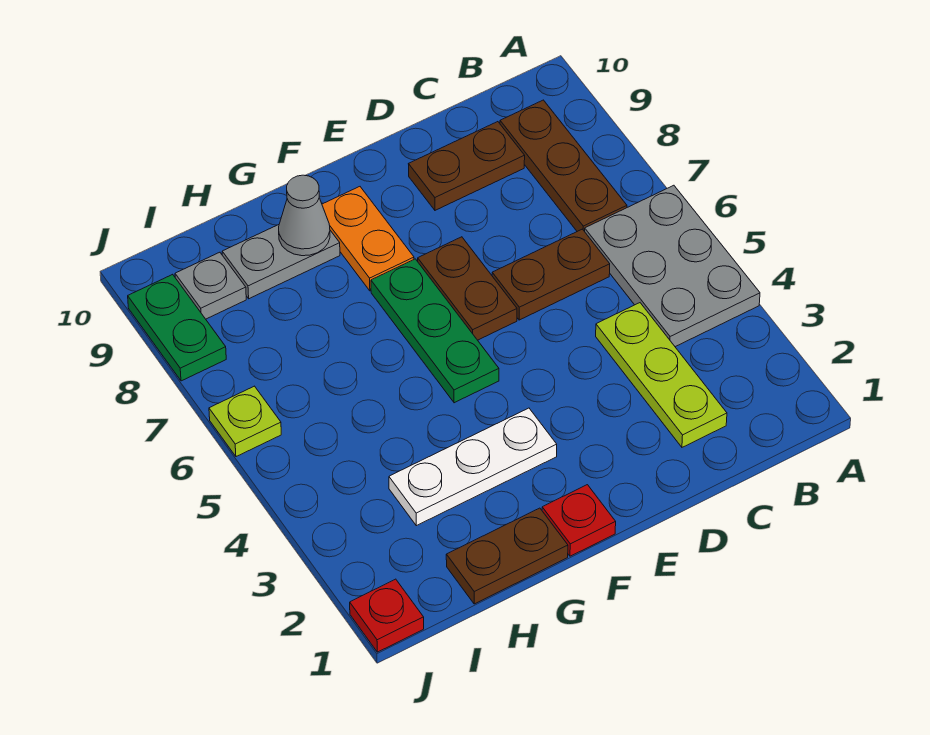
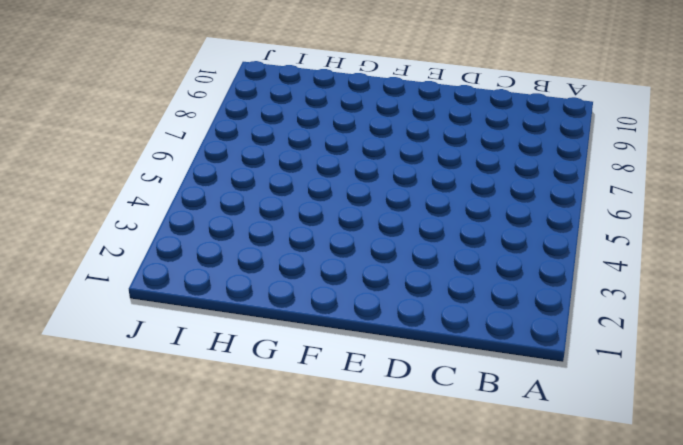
none -> grey 2x3 plate [585,185,760,347]
none -> brown 1x3 plate [500,100,627,231]
none -> lime 1x3 plate [596,303,727,447]

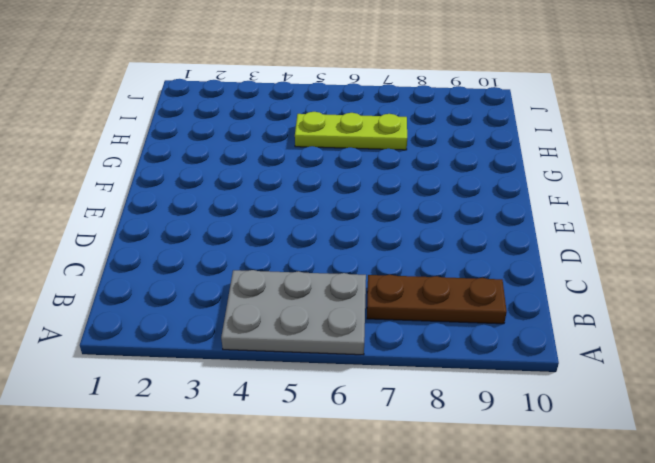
lime 1x3 plate [295,112,407,150] -> lime 1x3 plate moved to [596,303,727,447]
none -> brown 1x2 plate [492,229,610,320]
none -> brown 1x2 plate [409,122,525,210]
none -> brown 1x2 plate [418,237,517,340]

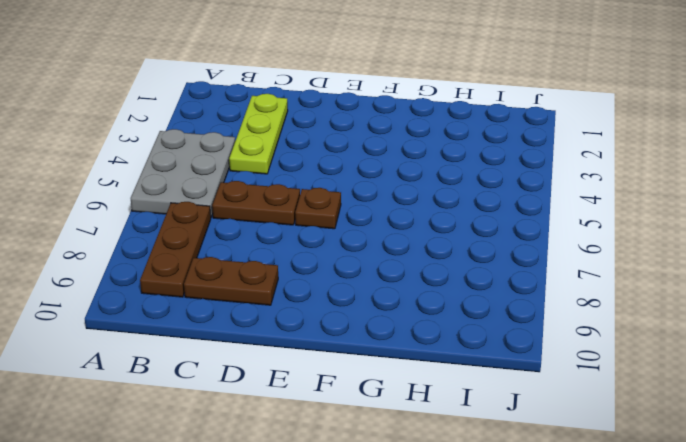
brown 1x1 plate [295,188,341,229] -> brown 1x2 plate [418,237,517,340]
none -> red 1x1 plate [542,485,616,556]
none -> white 1x3 plate [389,408,557,526]
none -> green 1x3 plate [371,259,499,403]

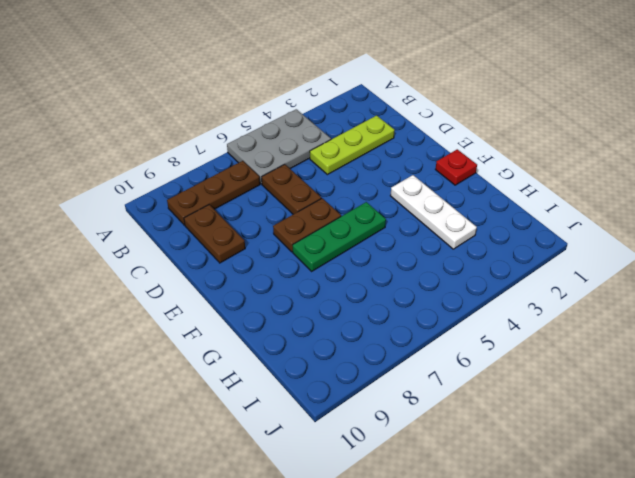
none -> orange 1x2 plate [322,187,414,291]
none -> brown 1x2 plate [446,508,568,604]
none -> grey 1x2 plate [222,225,340,299]

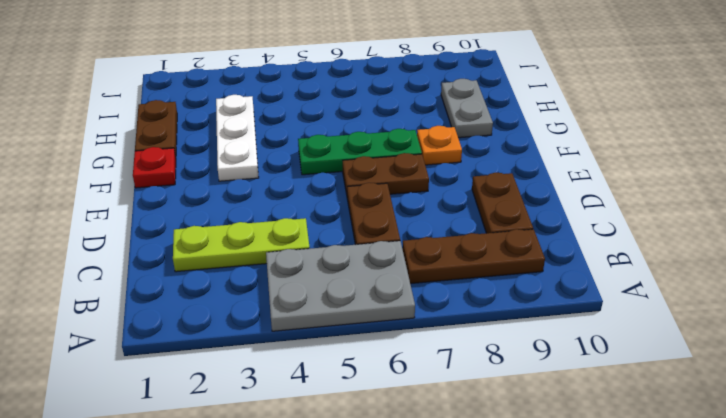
orange 1x1 plate [417,126,462,165] -> orange 1x2 plate [322,187,414,291]
none -> grey 1x1 plate [175,252,246,319]
none -> red 1x1 plate [350,579,424,652]
none -> lime 1x1 plate [209,386,281,457]

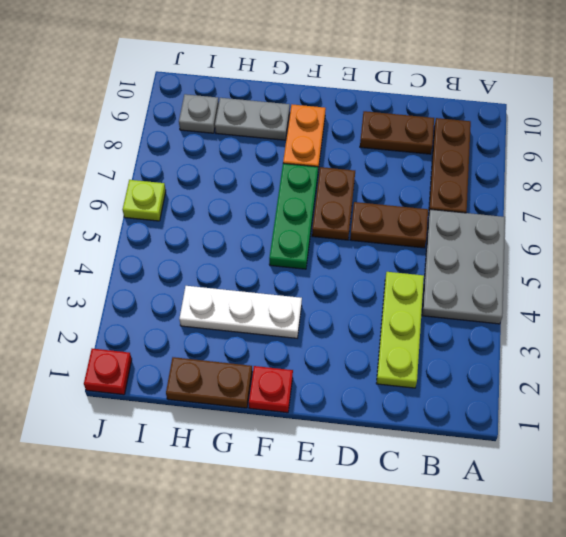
none -> green 1x2 plate [128,274,226,381]
none -> grey 1x1 cone [279,175,330,256]

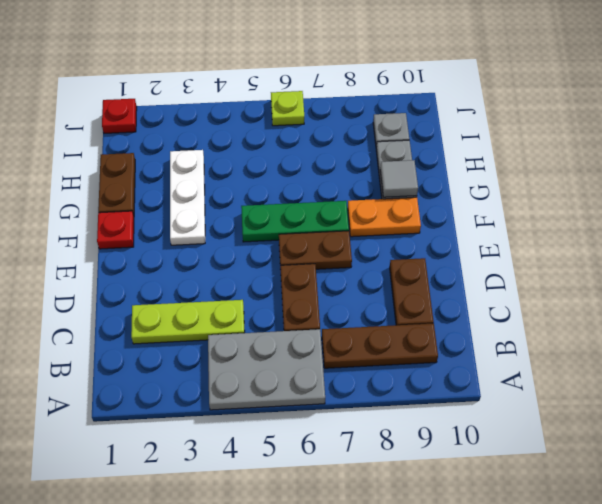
grey 1x1 tile [380,160,418,197] -> grey 1x1 cone [279,175,330,256]
none -> green 1x2 plate [128,274,226,381]

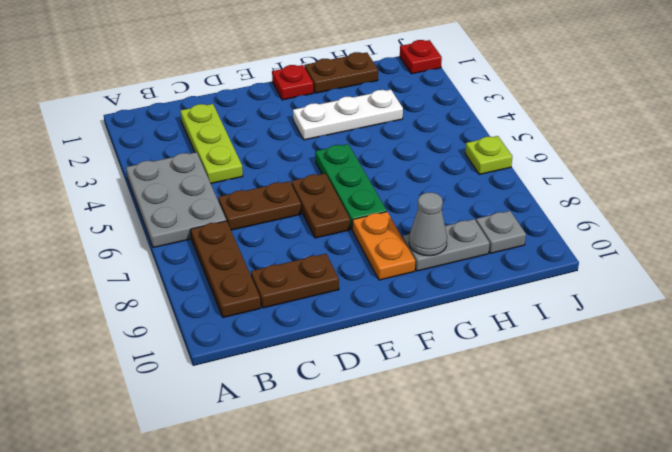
none -> green 1x2 plate [128,274,226,381]

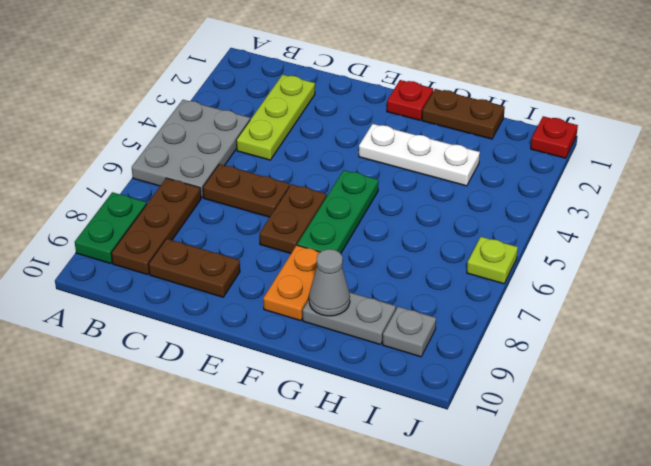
green 1x2 plate [75,192,147,264] -> green 1x2 plate moved to [128,274,226,381]

